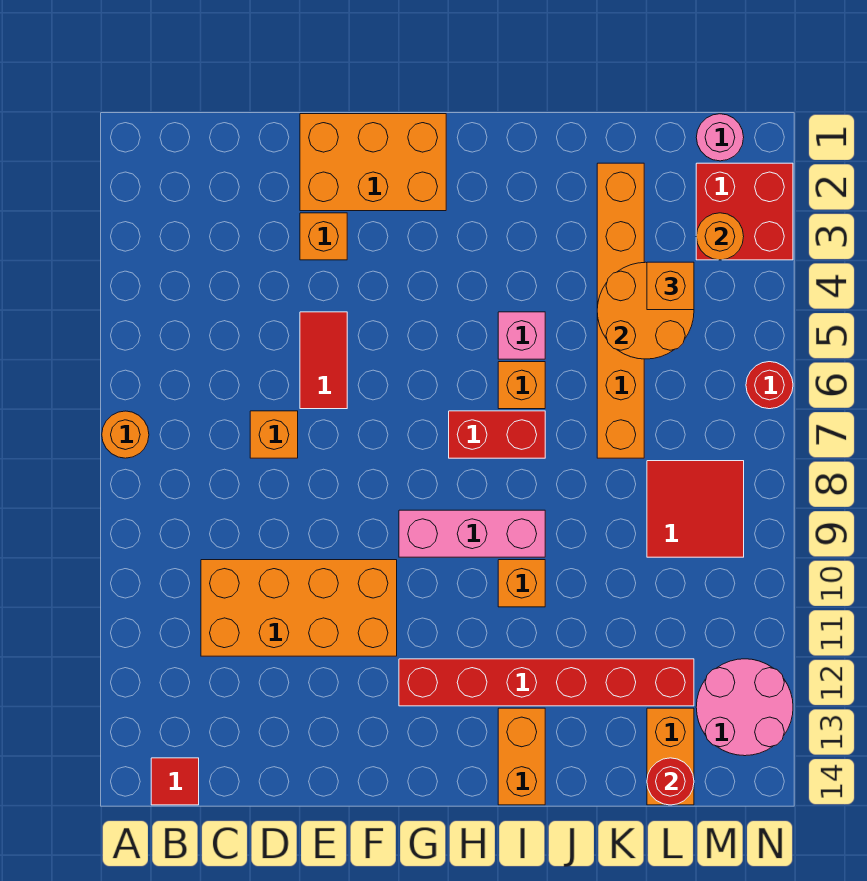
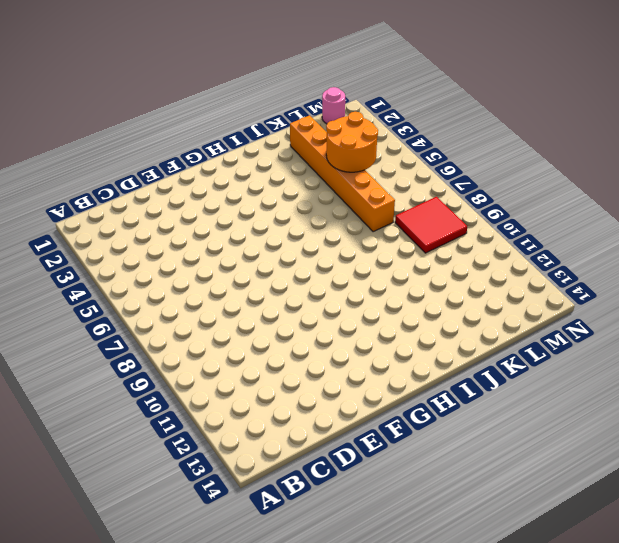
none -> orange 1x1 round brick [102,411,149,458]
none -> red 1x1 tile [151,758,199,805]
none -> orange 2x4 brick [201,560,397,656]

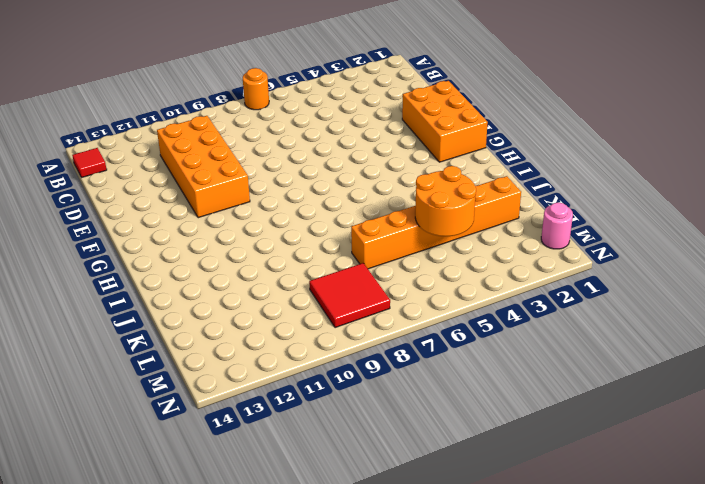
none -> orange 1x1 brick [250,411,298,458]
none -> orange 1x1 brick [300,213,347,260]
none -> red 1x2 tile [300,312,347,409]

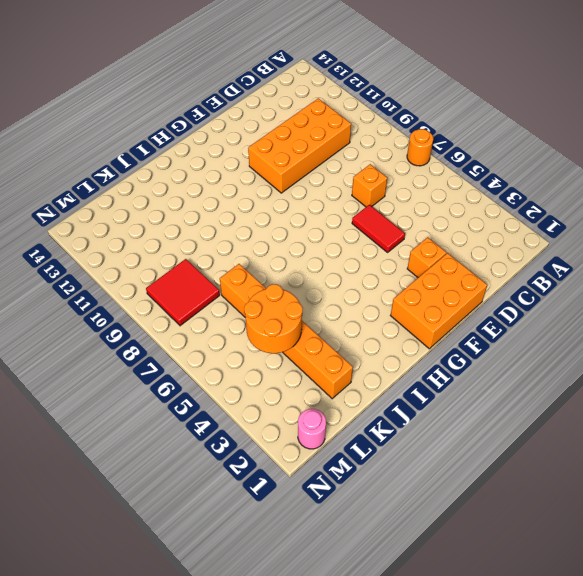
none -> red 1x1 tile [151,758,199,805]
none -> pink 1x3 brick [399,510,545,557]
none -> red 1x6 brick [399,659,694,706]

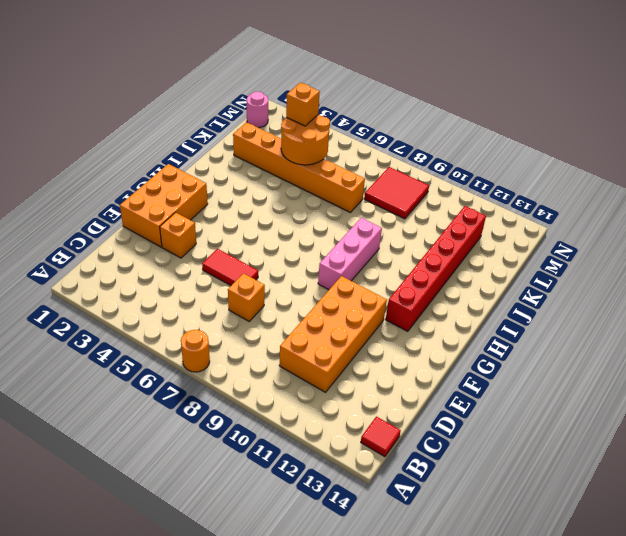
none -> red 1x2 brick [449,411,545,458]
none -> pink 1x1 brick [498,312,545,359]
none -> orange 1x1 brick [498,362,545,409]

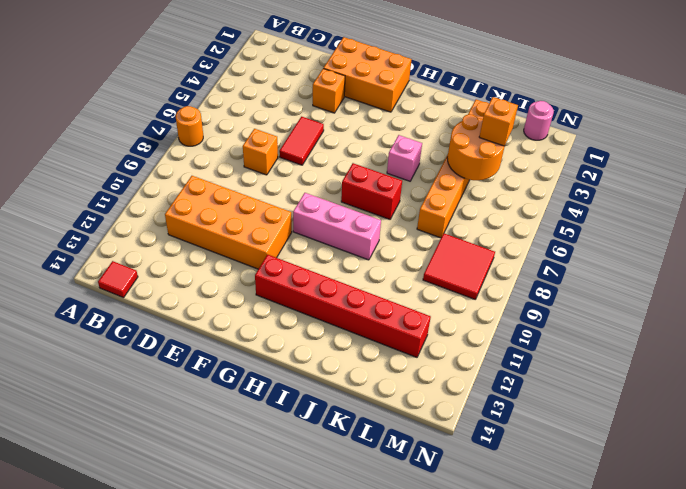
none -> orange 1x1 brick [498,362,545,409]
none -> orange 1x1 brick [498,560,545,607]
none -> orange 1x2 brick [498,708,545,805]

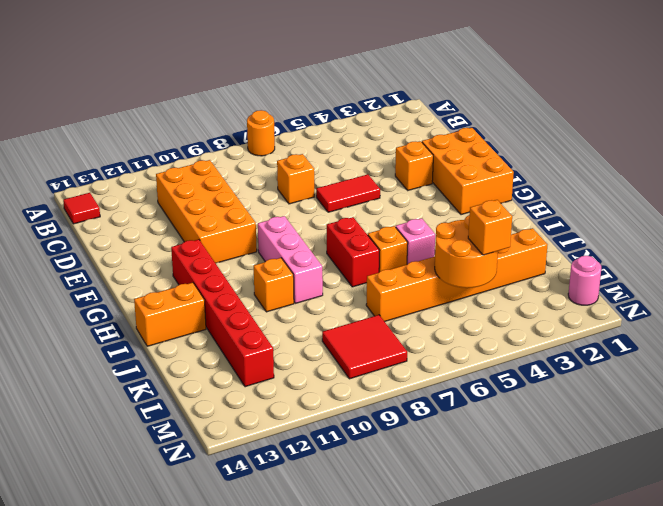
none -> orange 1x2 brick [647,708,694,805]
none -> red 2x2 brick [696,163,793,260]
none -> pink 2x2 round brick [696,659,793,756]

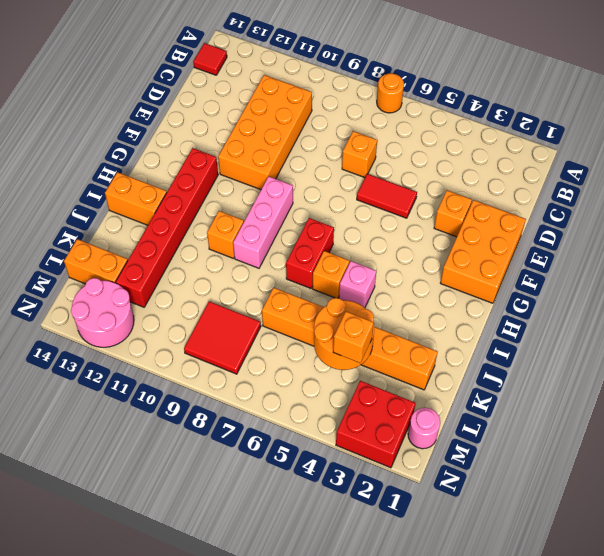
none -> red 1x1 round brick [746,362,793,409]
none -> red 1x1 round brick [647,758,694,805]
none -> orange 1x1 round brick [696,213,744,260]

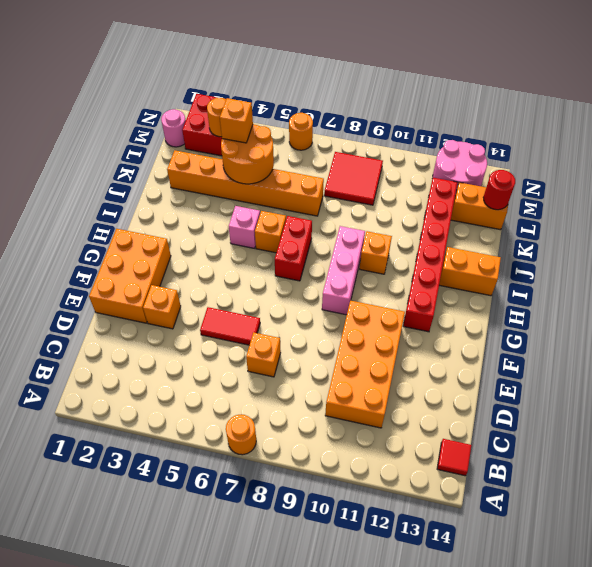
orange 1x1 round brick [289,113,313,150] -> red 1x1 round brick [746,362,793,409]

